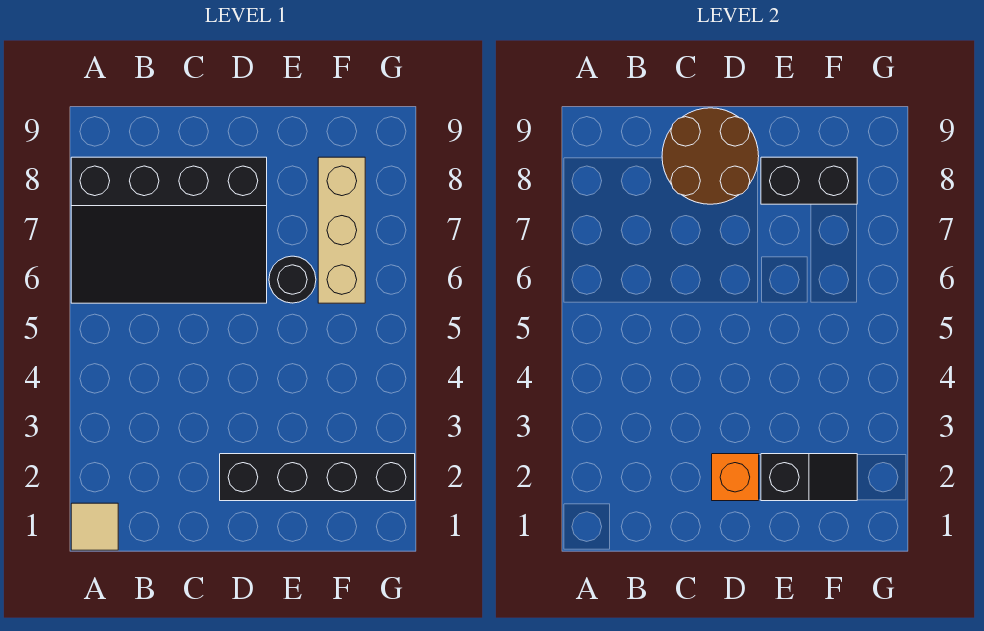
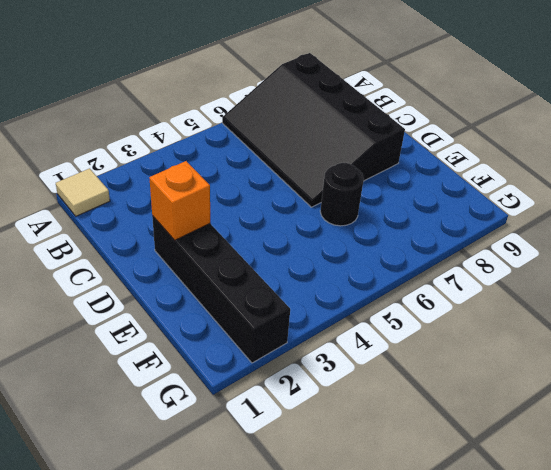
none -> tan 1x3 brick [318,157,365,303]
none -> brown 2x2 round brick [662,108,759,204]

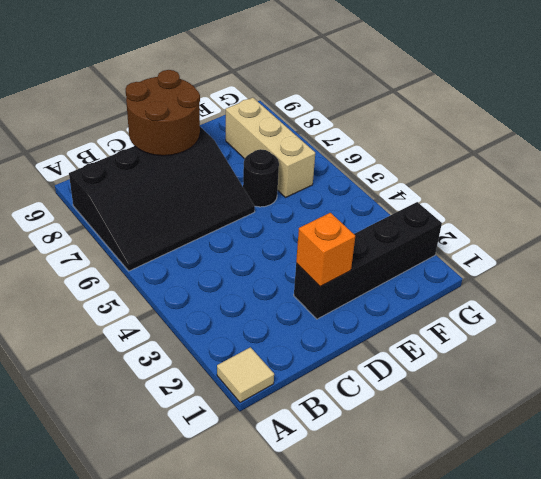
none -> black 1x2 slope [761,454,857,501]
none -> black 1x2 brick [761,157,857,204]

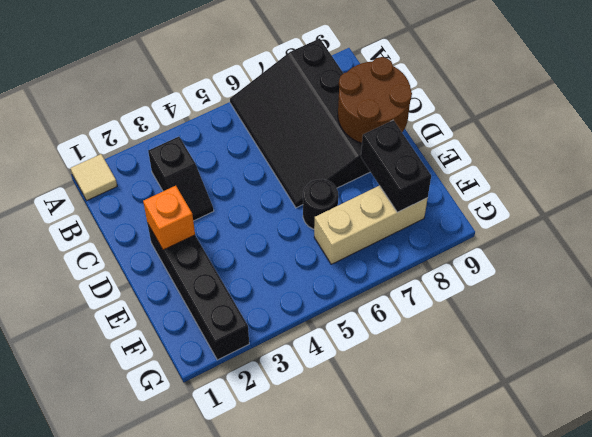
black 1x2 slope [148,137,214,221] -> black 1x2 slope moved to [761,454,857,501]

